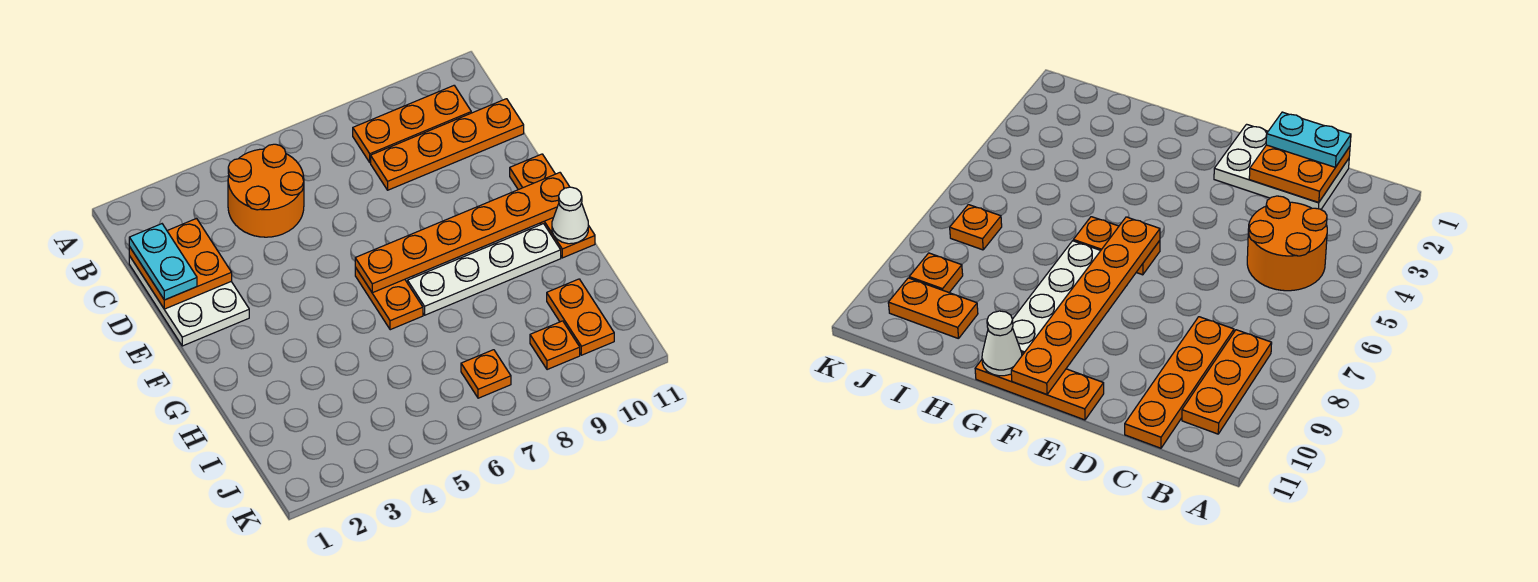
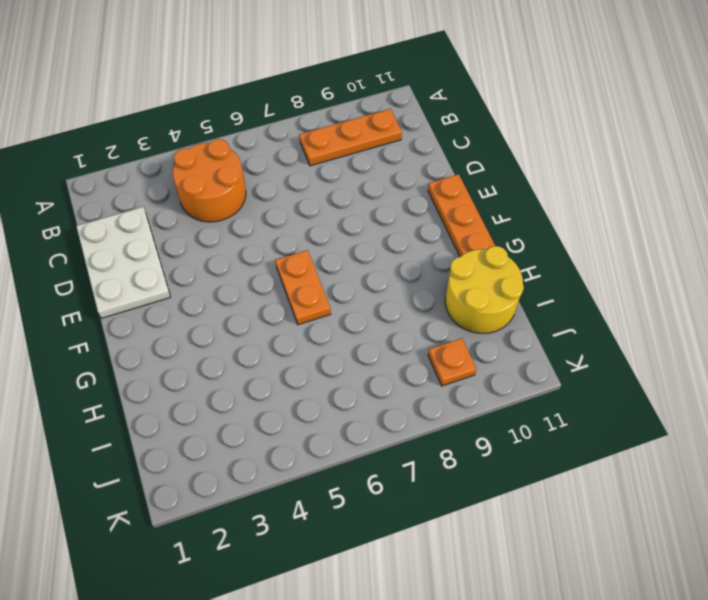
yellow 2x2 round brick [445,246,524,333] -> orange 1x2 plate [547,279,614,355]
none -> orange 1x4 plate [371,99,524,190]
none -> white 1x4 plate [408,224,561,315]
none -> orange 1x1 plate [461,350,511,398]

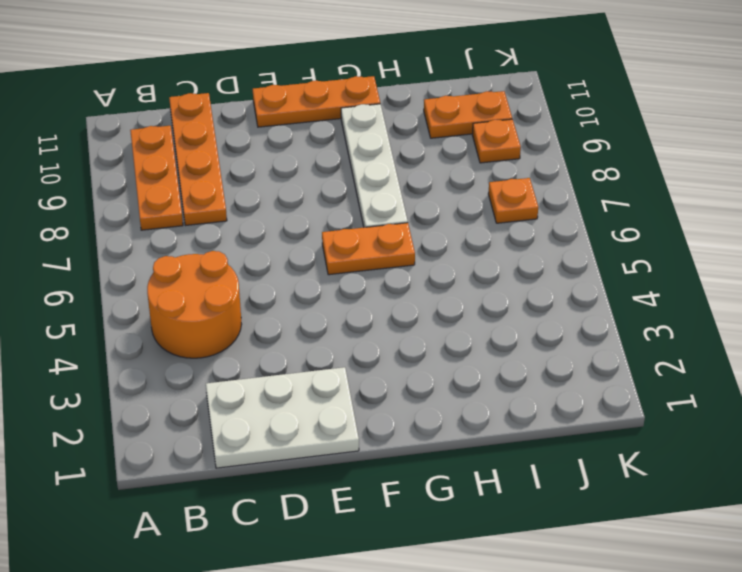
none -> orange 2x2 plate [129,219,232,309]
none -> orange 1x6 plate [355,173,569,293]
none -> white 1x1 cone [552,187,588,244]

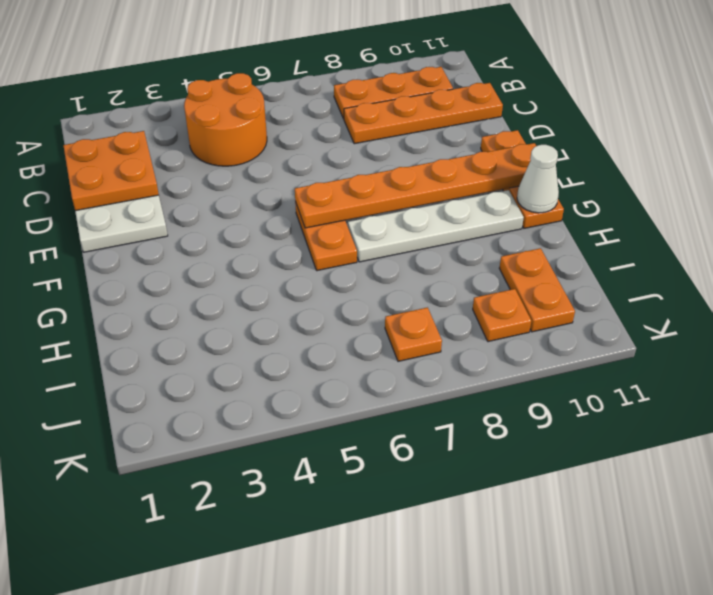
none -> cyan 1x2 plate [129,224,197,300]

